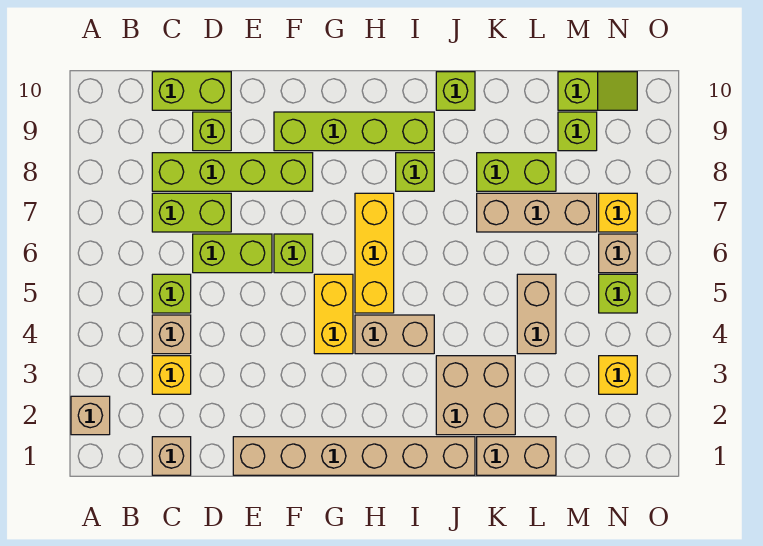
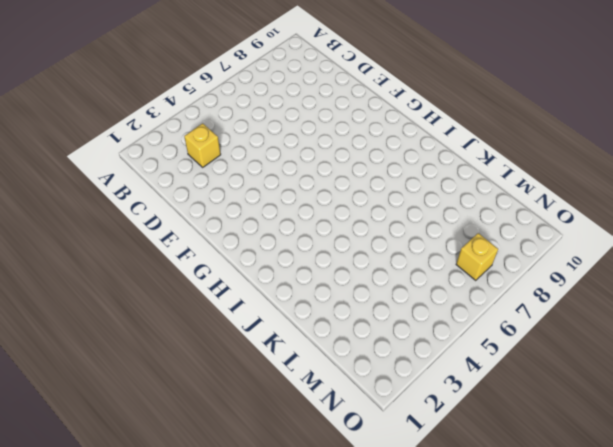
none -> tan 1x1 brick [71,396,110,435]
none -> tan 1x1 brick [152,437,191,475]
none -> tan 1x1 brick [152,315,191,354]

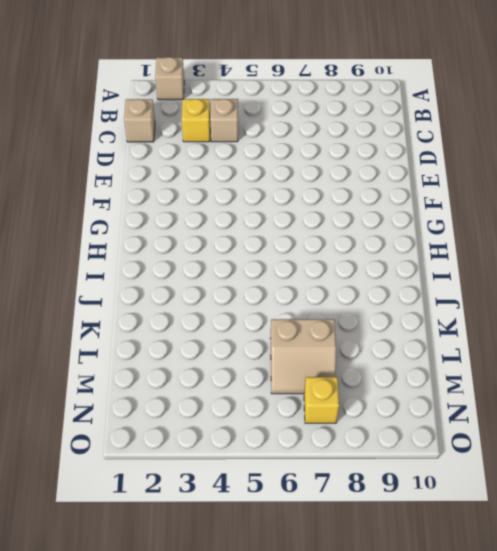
tan 2x2 slope [271,319,336,394] -> tan 1x3 brick [477,193,597,232]
none -> lime 1x1 brick [152,274,191,313]
none -> lime 1x2 brick [152,193,231,232]
none -> lime 1x4 brick [152,153,313,191]

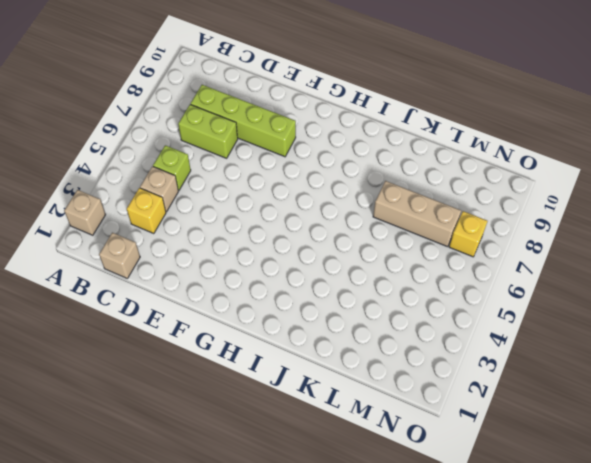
none -> lime 1x2 brick [152,72,231,110]
none -> lime 1x2 brick [193,234,272,273]
none -> lime 1x1 brick [193,112,231,151]

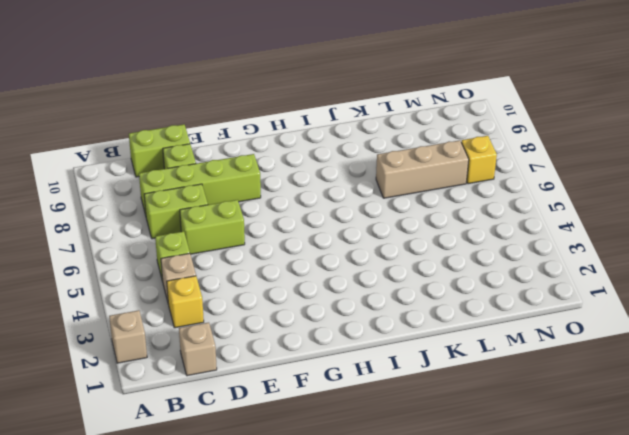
none -> tan 1x6 brick [233,437,475,475]
none -> lime 1x1 brick [274,234,313,273]
none -> lime 1x4 brick [274,112,434,151]

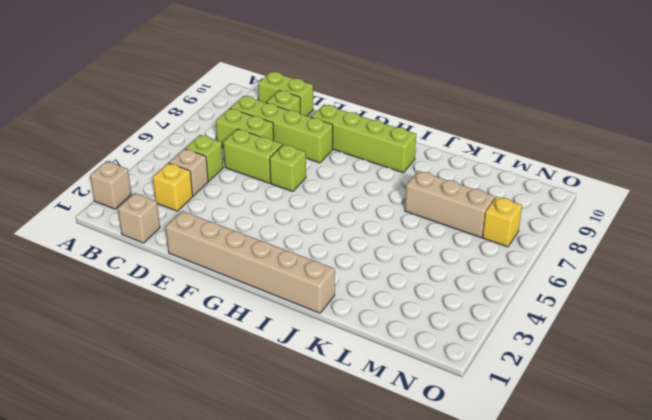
none -> yellow 1x2 brick [314,274,353,354]
none -> tan 1x2 brick [355,315,434,354]
none -> yellow 1x3 brick [355,193,394,313]

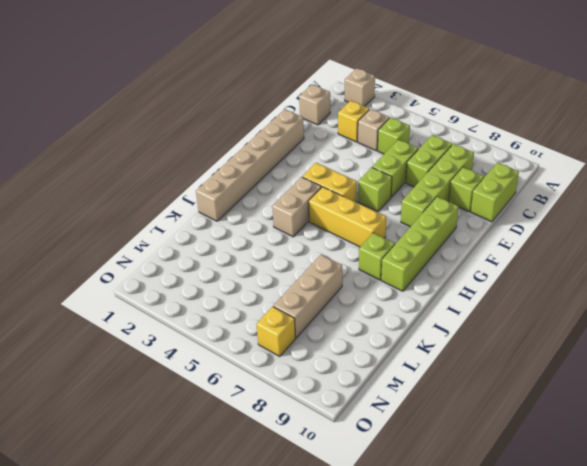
none -> tan 2x2 brick [436,356,515,435]
none -> lime 1x1 brick [436,72,475,110]
none -> tan 1x2 brick [477,437,556,475]

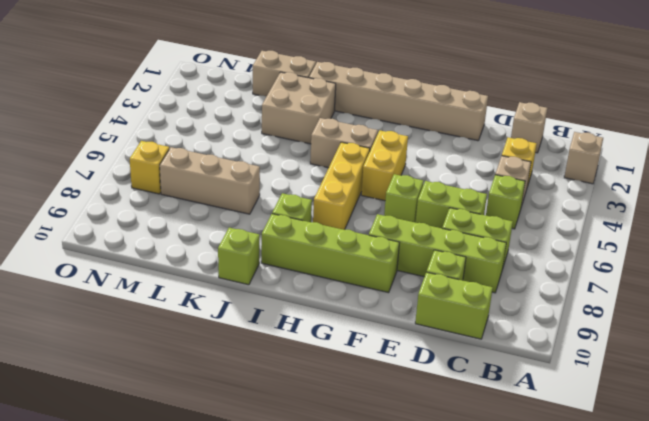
none -> lime 1x2 brick [477,153,556,191]
none -> tan 1x2 brick [517,274,556,354]
none -> lime 1x1 brick [558,112,597,151]

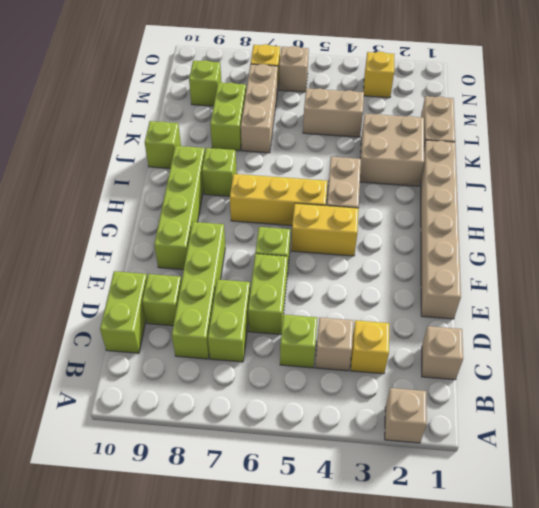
none -> lime 1x2 slope [558,72,637,110]
none -> lime 1x1 brick [599,274,637,313]

